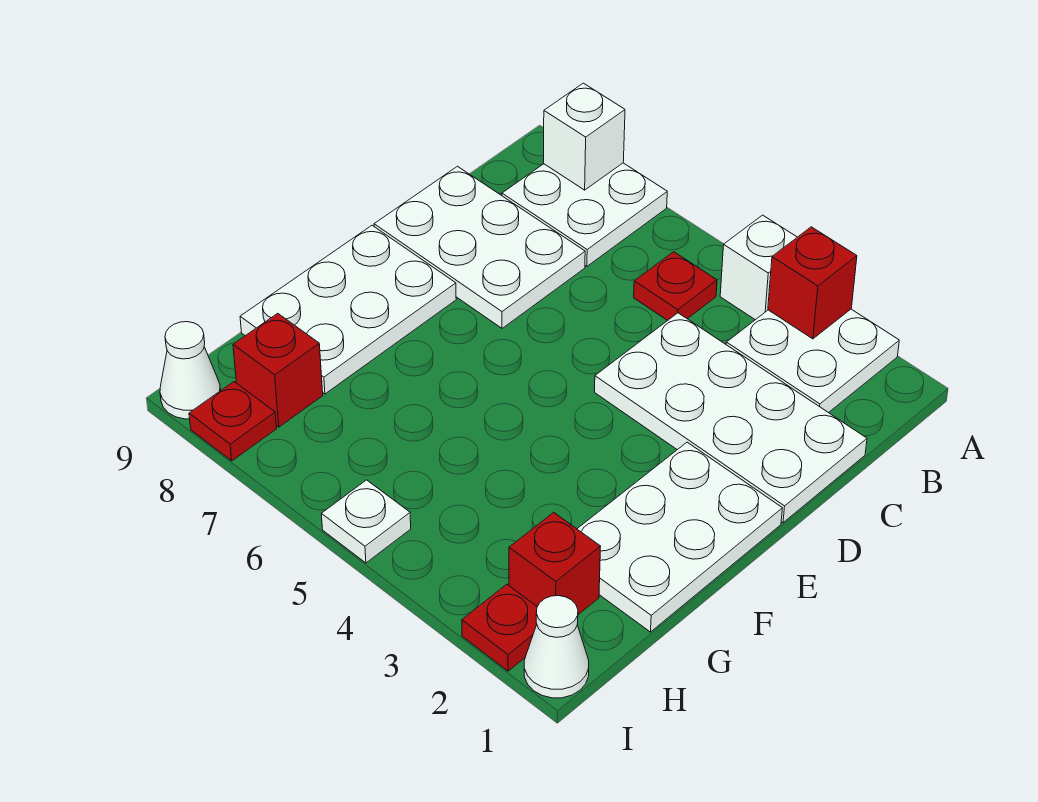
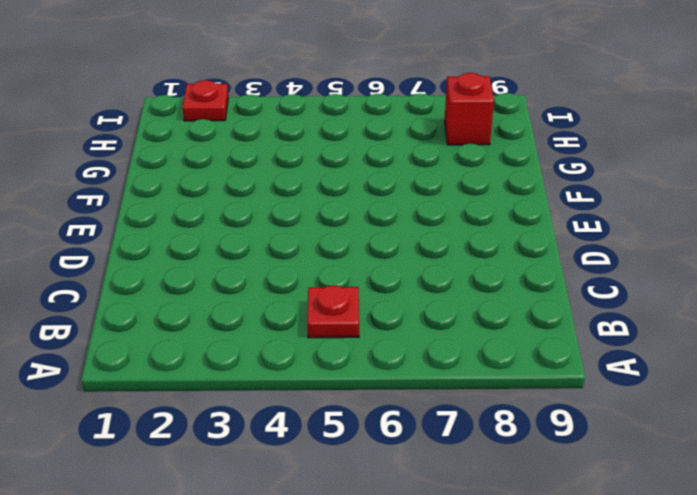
none -> white 2x2 plate [726,309,899,413]
none -> white 1x1 brick [720,215,797,320]
none -> white 2x2 plate [502,163,667,266]

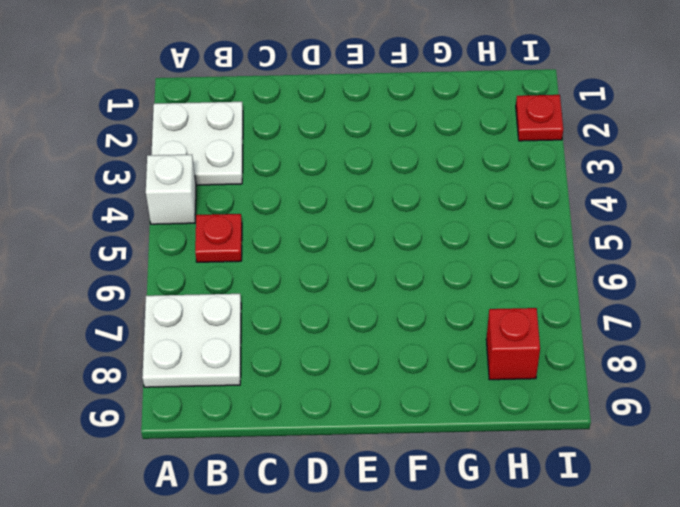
none -> white 2x4 plate [595,313,867,523]
none -> white 2x3 plate [374,166,585,328]
none -> white 2x3 plate [577,442,782,632]

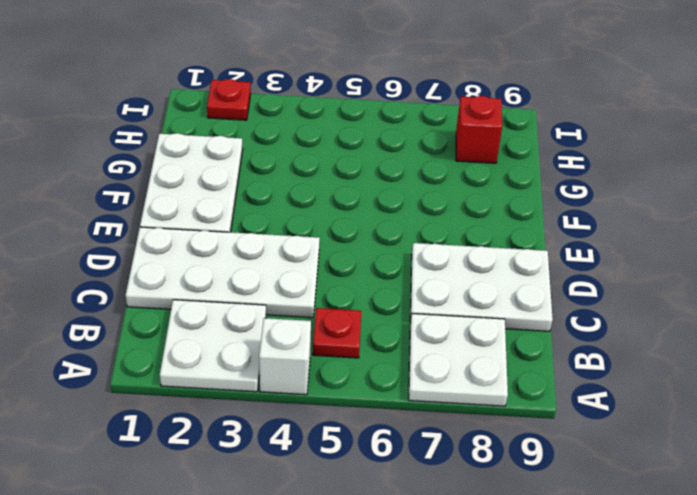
none -> white 2x3 plate [240,226,456,394]
none -> red 1x1 brick [509,512,601,615]
none -> white 1x1 cone [524,596,589,698]

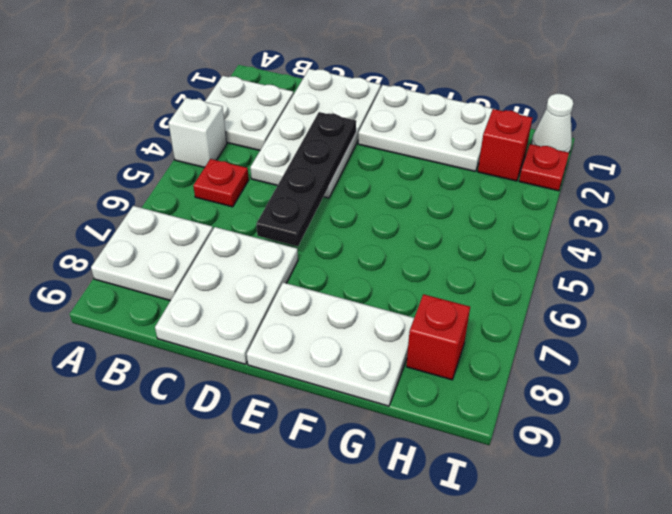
black 1x4 plate [256,112,356,246] -> none
none -> white 1x1 plate [321,480,411,563]
none -> red 1x1 plate [189,382,277,461]
none -> white 1x1 cone [160,322,221,419]

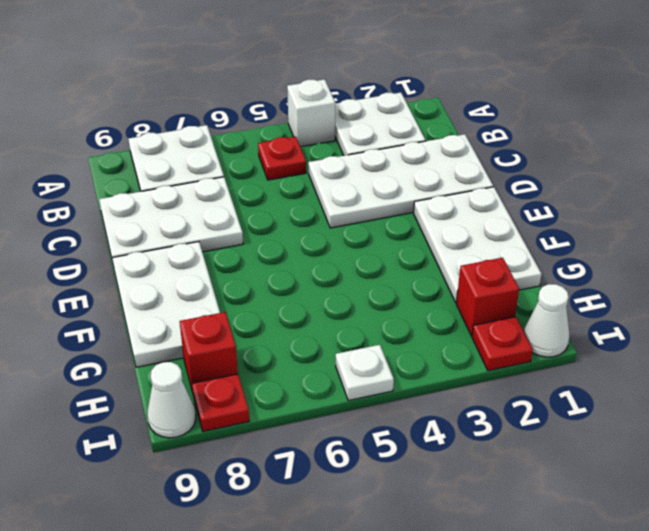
none -> red 1x1 brick [768,227,857,339]
none -> white 1x1 brick [543,83,625,190]

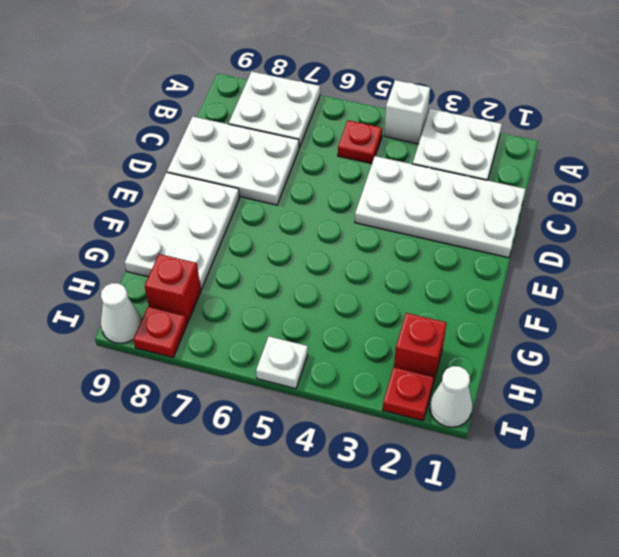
none -> white 2x3 plate [577,442,782,632]
none -> red 1x1 brick [768,227,857,339]
none -> white 1x1 brick [543,83,625,190]

